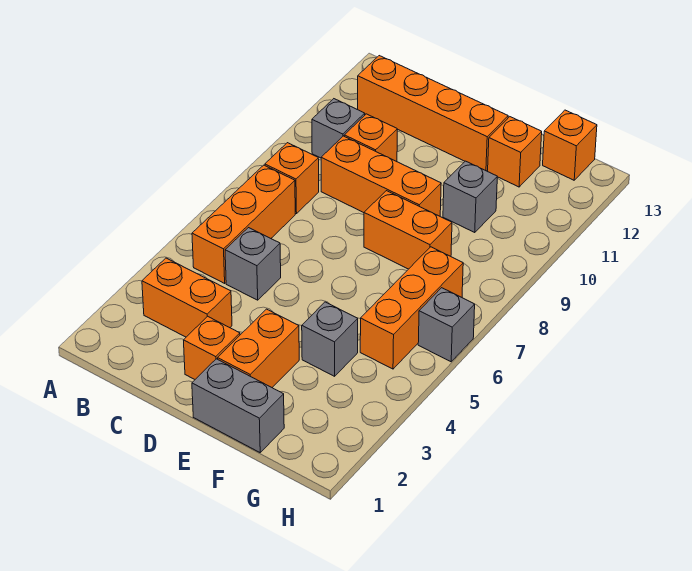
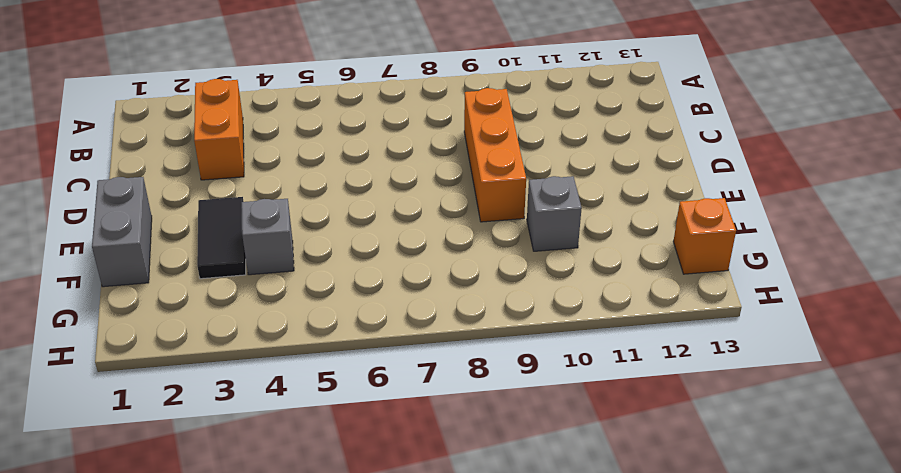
black 1x2 tile [197,197,246,279] -> orange 1x2 brick [218,309,299,387]
none -> orange 1x3 brick [192,165,295,283]
none -> orange 1x1 brick [265,143,319,214]
none -> grey 1x1 brick [312,99,365,158]

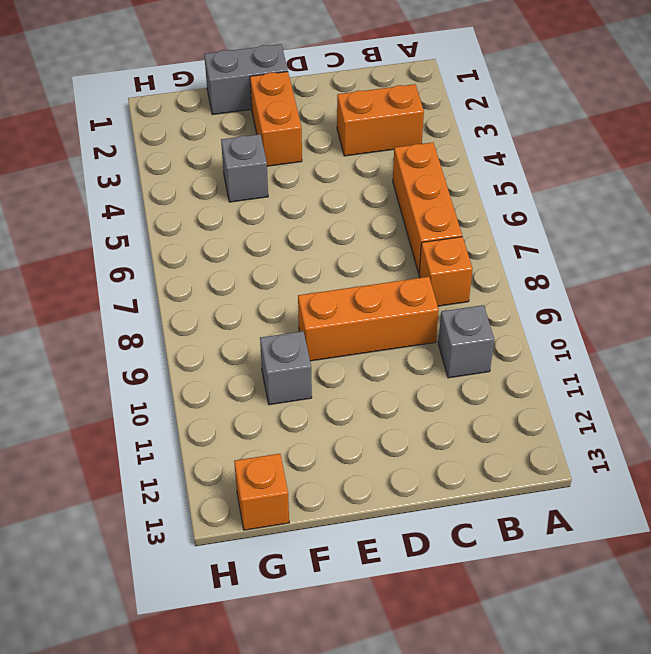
none -> orange 1x4 brick [358,56,508,171]
none -> grey 1x1 brick [225,228,281,300]
none -> orange 1x1 brick [344,114,397,162]

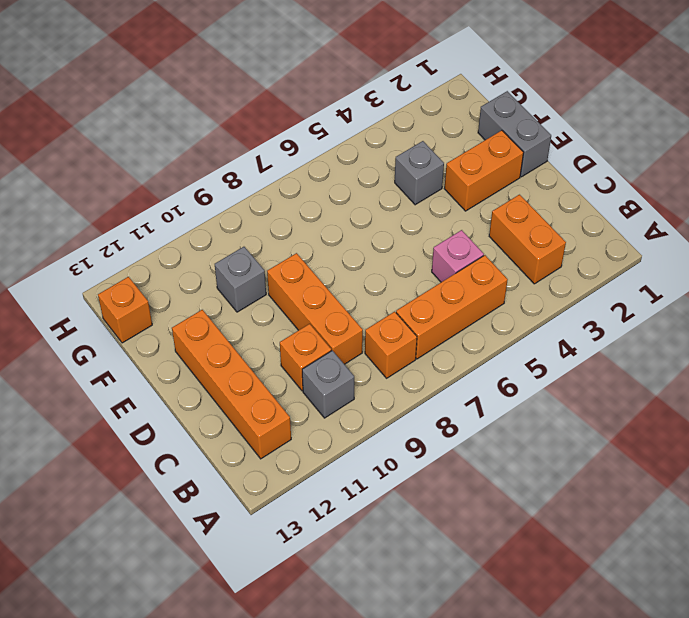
pink 1x1 brick [432,230,484,282] -> grey 1x1 brick [225,228,281,300]
none -> orange 1x1 brick [184,316,240,379]
none -> orange 1x2 brick [364,191,452,269]
none -> orange 1x1 brick [488,117,542,187]

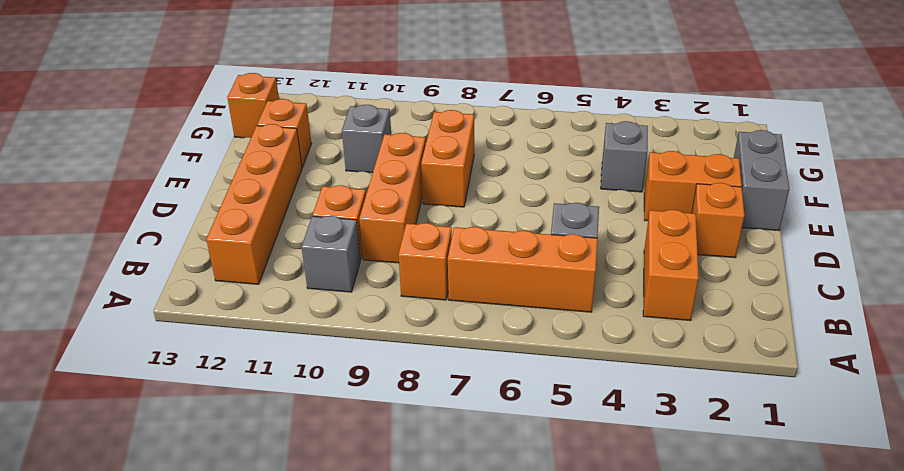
none -> orange 1x3 brick [360,247,463,369]
none -> grey 1x1 brick [418,288,475,362]

